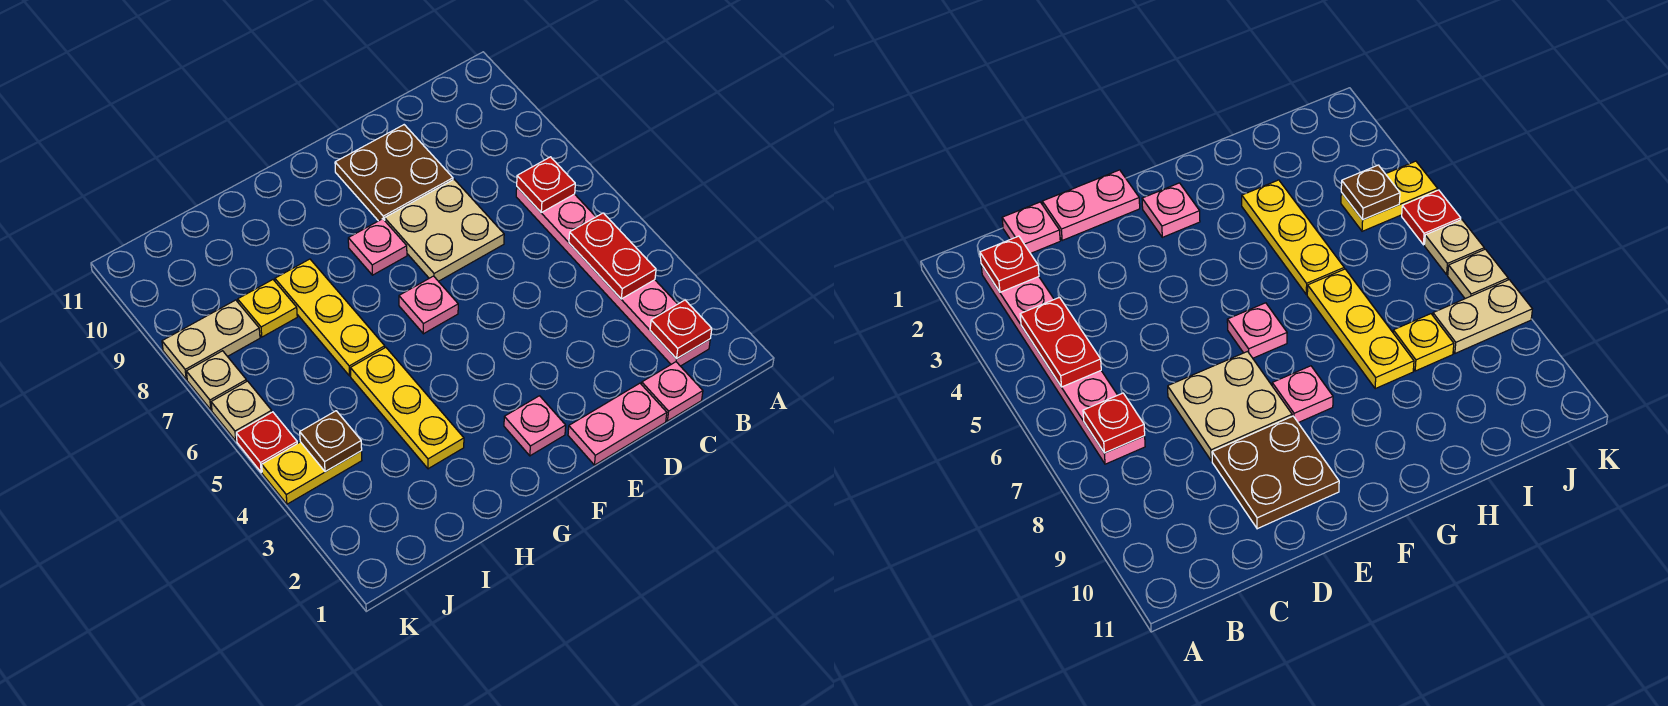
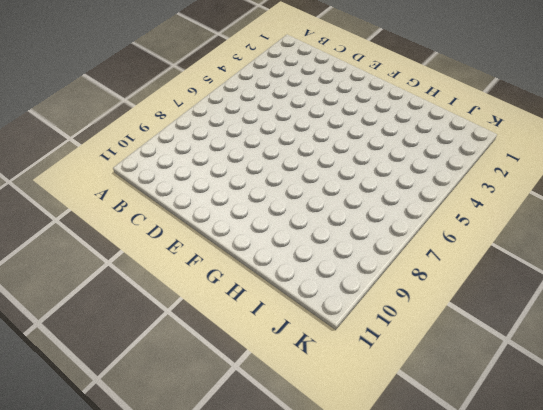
none -> pink 1x6 plate [516,187,710,366]
none -> pink 1x1 plate [642,362,703,421]
none -> pink 1x2 plate [568,383,667,465]

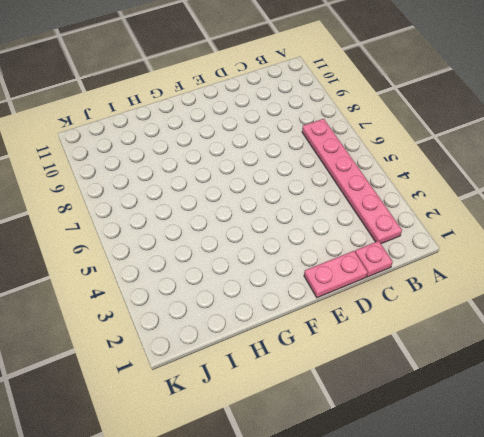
none -> tan 2x2 plate [385,179,504,281]
none -> brown 2x2 plate [335,125,453,221]
none -> pink 1x1 plate [504,396,566,456]

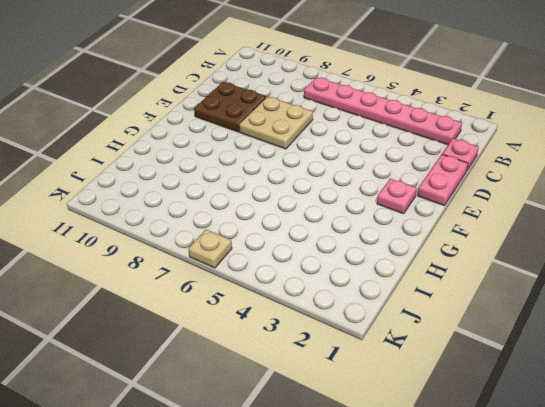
none -> pink 1x1 plate [399,276,458,334]
none -> pink 1x1 plate [348,219,407,275]
none -> yellow 1x3 plate [350,348,464,469]

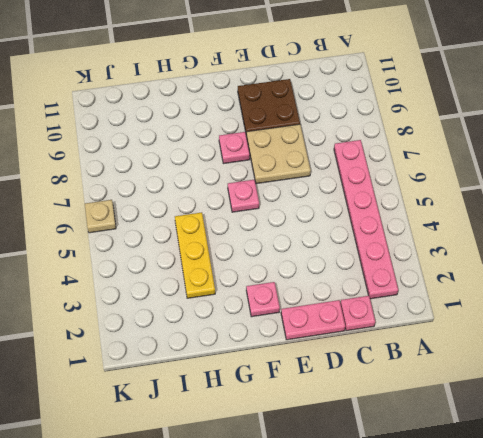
none -> yellow 1x3 plate [275,259,385,376]
none -> yellow 1x1 plate [238,280,297,337]
none -> yellow 1x2 plate [262,442,362,504]

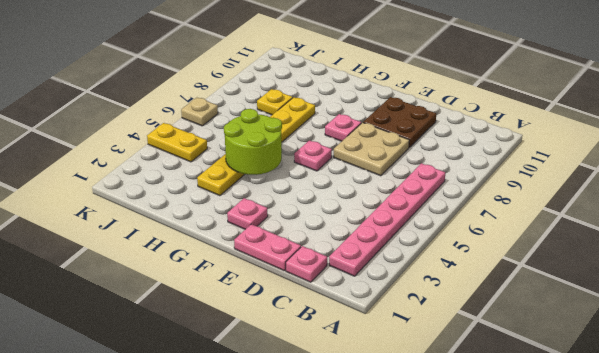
lime 2x2 round brick [224,109,282,175] -> none
none -> tan 1x2 plate [162,300,260,379]
none -> red 1x1 plate [236,412,297,472]
none -> tan 1x1 plate [186,351,247,410]

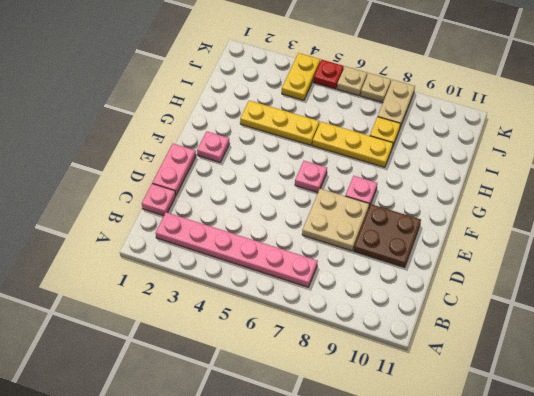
none -> red 1x1 plate [650,300,712,359]
none -> red 1x2 plate [569,213,656,299]
none -> red 1x1 plate [517,157,575,212]

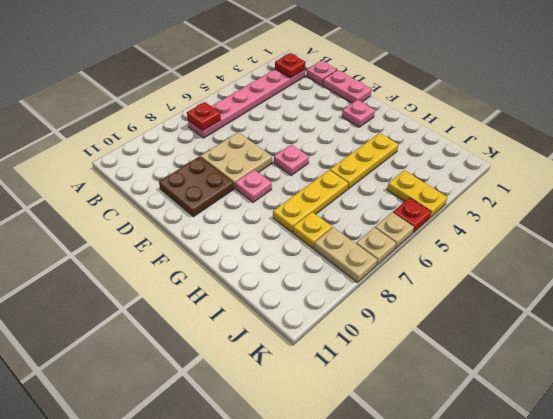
none -> red 1x2 plate [569,213,656,299]
none -> brown 1x1 plate [300,411,362,472]

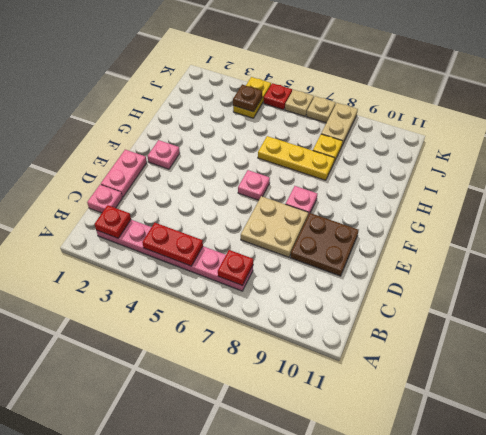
none -> yellow 1x3 plate [350,348,464,469]

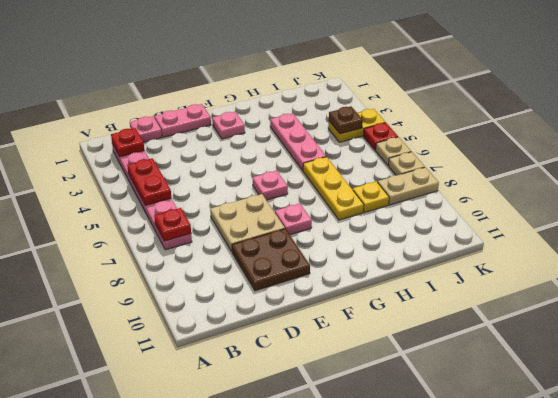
pink 1x3 plate [270,113,326,170] -> yellow 1x3 plate [350,348,464,469]

